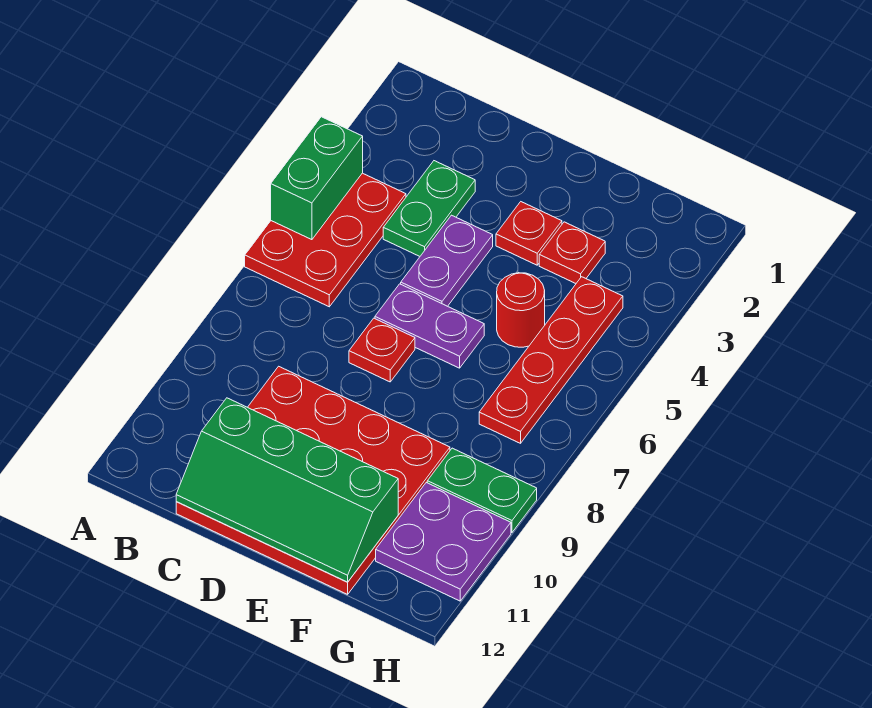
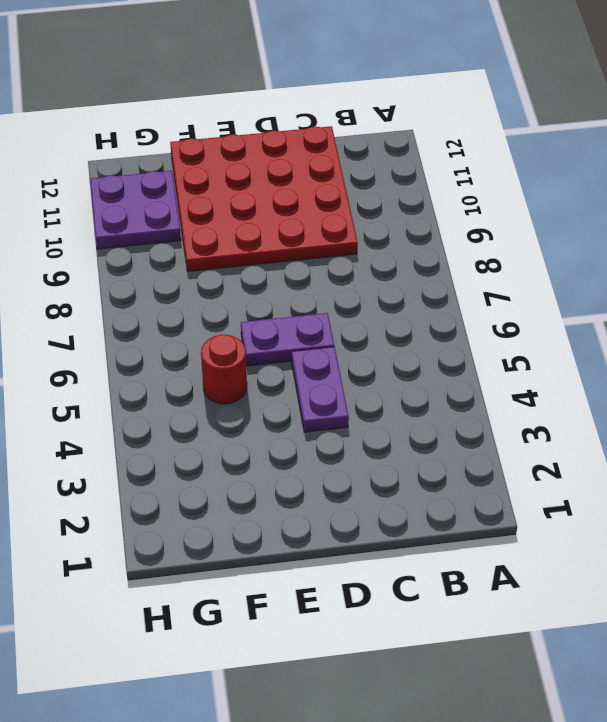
none -> red 2x3 plate [245,173,406,307]
none -> green 1x2 plate [383,161,475,256]
none -> red 1x1 plate [349,318,415,382]

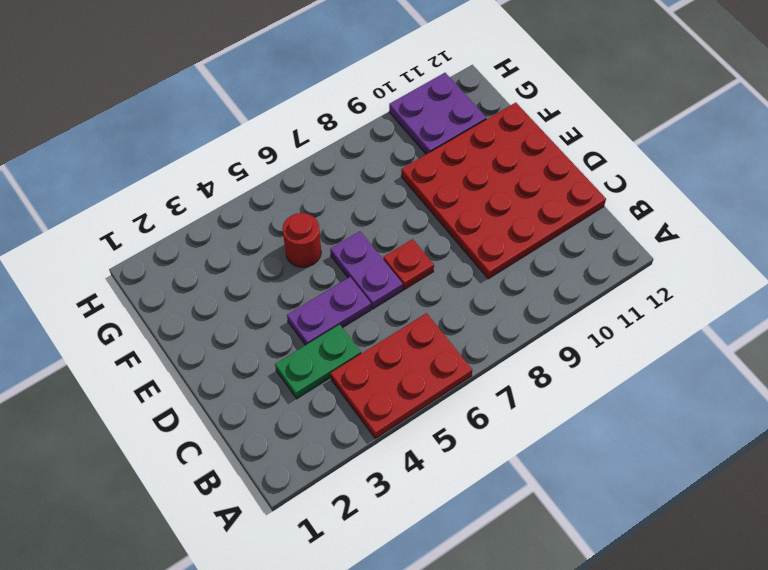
none -> red 1x1 plate [496,202,562,265]
none -> red 1x1 plate [539,222,605,283]
none -> red 1x4 plate [479,277,623,443]

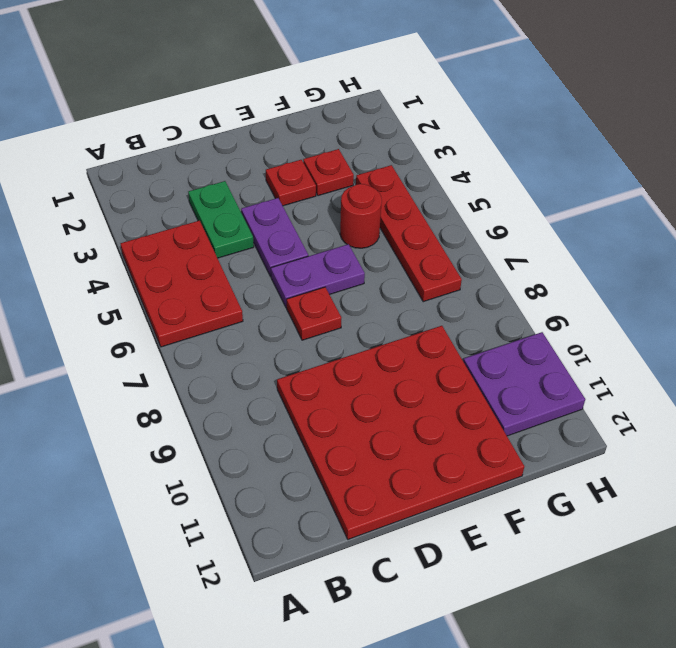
none -> green 1x2 plate [427,448,537,532]
none -> green 1x2 brick [271,117,363,240]
none -> green 2x4 slope [176,398,398,582]

